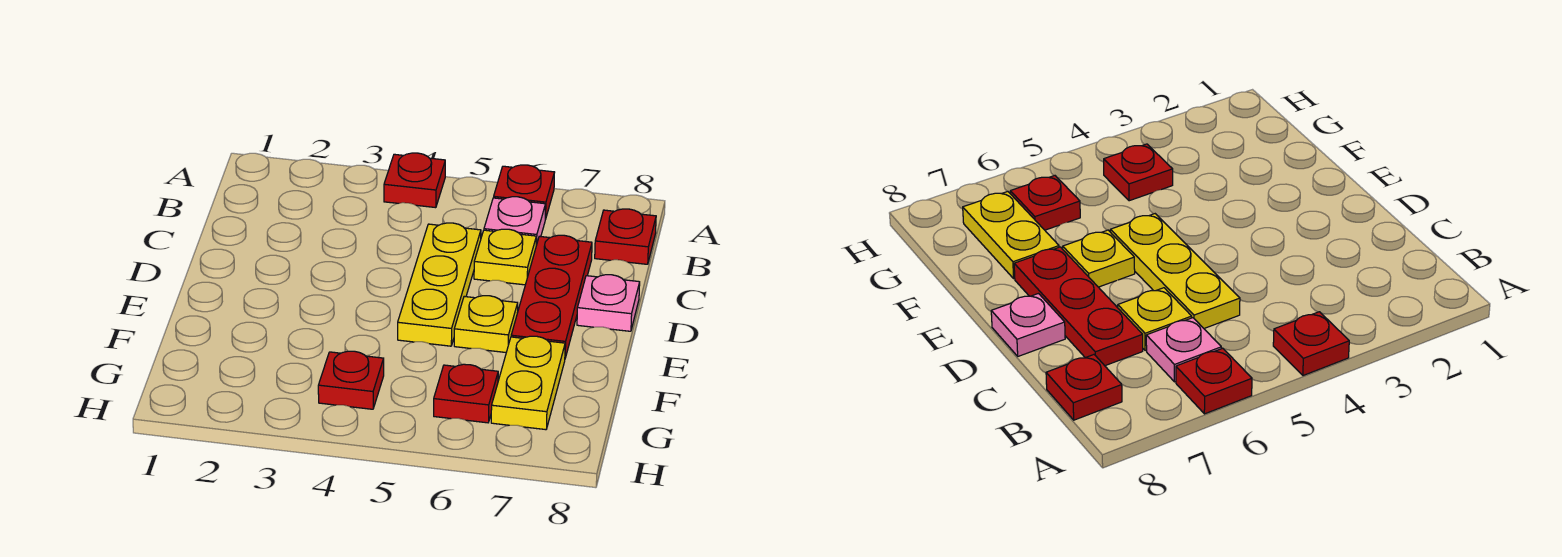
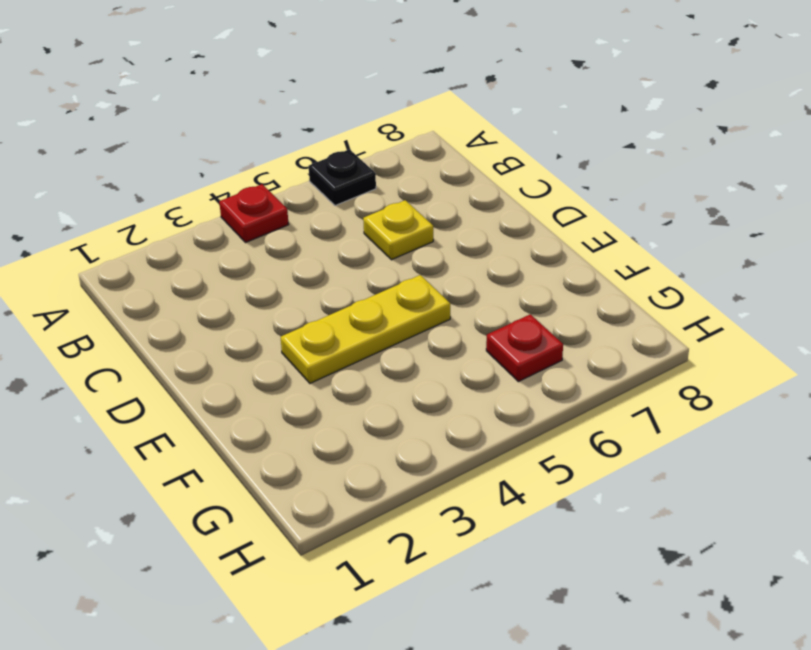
black 1x1 plate [309,149,376,206] -> red 1x1 plate [494,165,555,219]
yellow 1x3 plate [281,275,450,383] -> yellow 1x3 plate turned to [398,223,481,346]
none -> pink 1x1 plate [484,197,546,245]
none -> red 1x1 plate [595,209,656,264]
none -> red 1x3 plate [511,235,592,358]

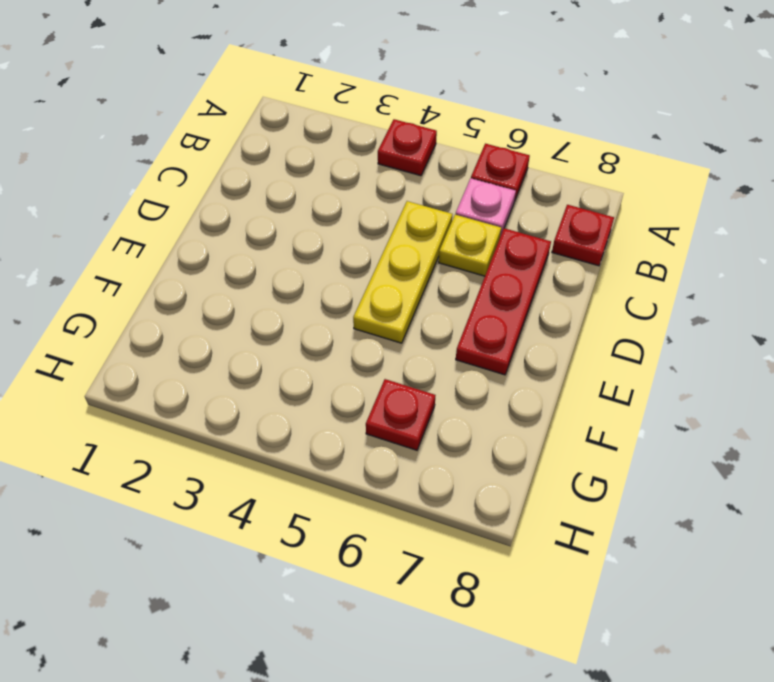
none -> pink 1x1 plate [577,275,640,331]
none -> yellow 1x1 plate [454,296,518,352]
none -> yellow 1x2 plate [491,336,565,430]

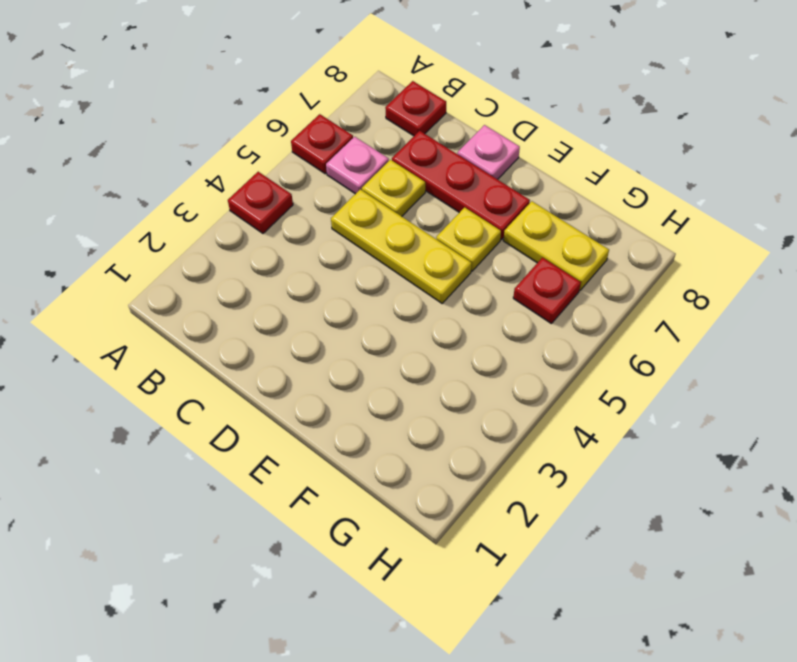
none -> red 1x1 plate [318,351,384,409]

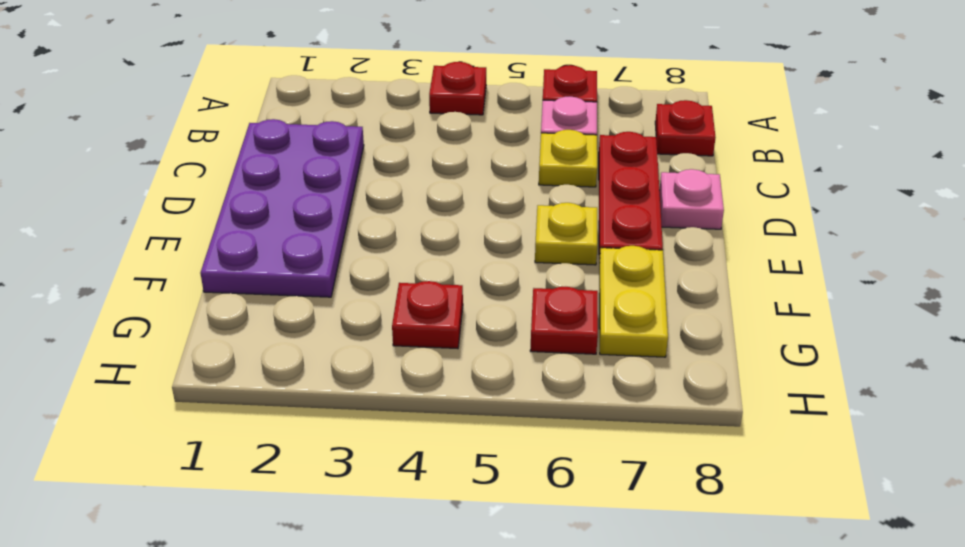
purple 2x4 plate [200,119,364,297] -> none
none -> yellow 1x3 plate [398,223,481,346]

